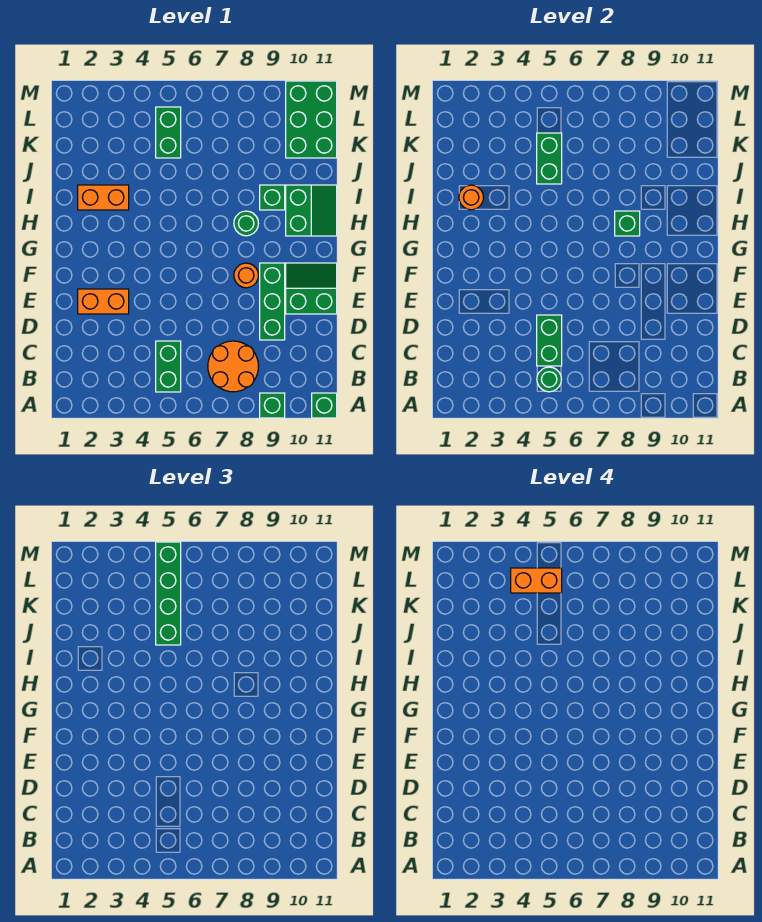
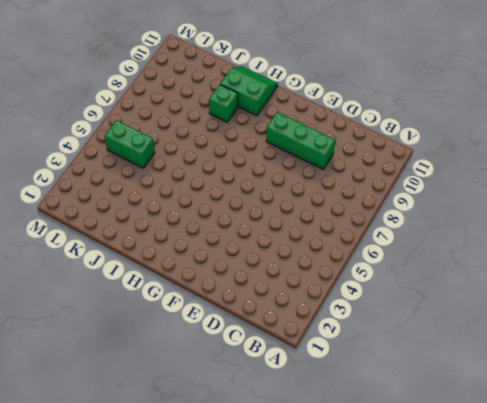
none -> green 1x1 brick [260,393,285,418]
none -> green 1x1 brick [312,393,337,418]
none -> green 1x2 brick [156,341,181,392]

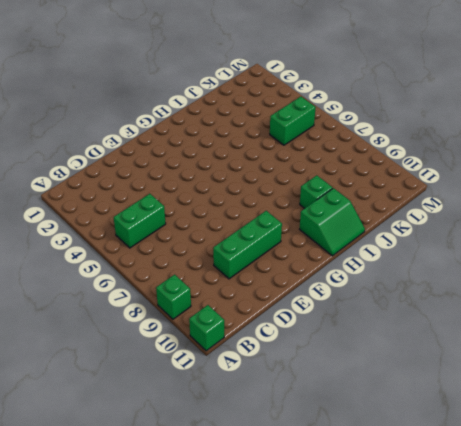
none -> orange 2x2 round brick [208,341,259,392]
none -> orange 1x2 brick [78,289,129,314]
none -> green 2x2 slope [286,263,337,314]

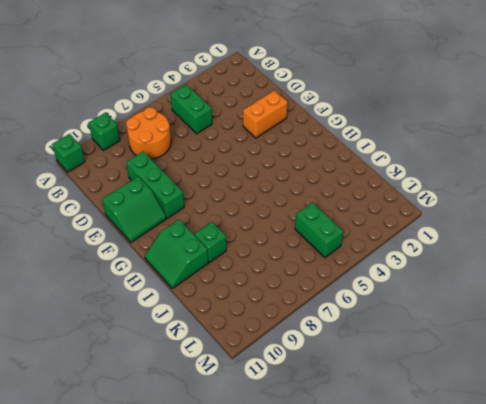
none -> orange 1x1 round brick [234,263,258,288]
none -> green 1x1 round brick [234,211,258,236]
none -> orange 1x2 brick [78,185,129,210]

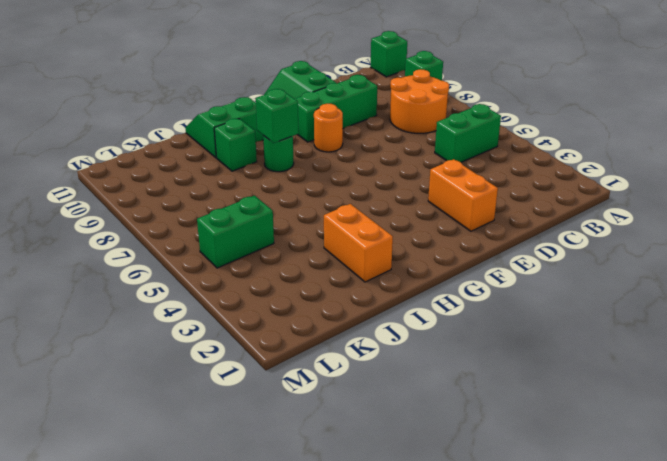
none -> green 2x3 brick [286,81,337,158]
none -> green 1x1 round brick [537,367,561,392]
none -> green 1x2 brick [537,315,562,366]

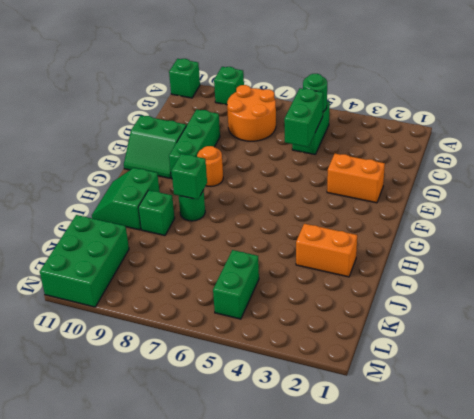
none -> orange 1x1 round brick [459,185,483,210]
none -> green 1x2 brick [537,133,562,184]
none -> green 1x4 brick [156,542,181,645]

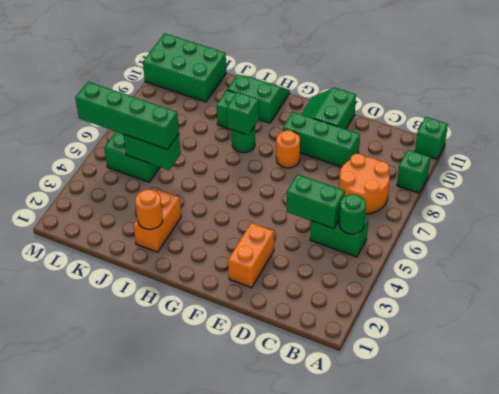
none -> orange 1x2 brick [511,568,562,593]

